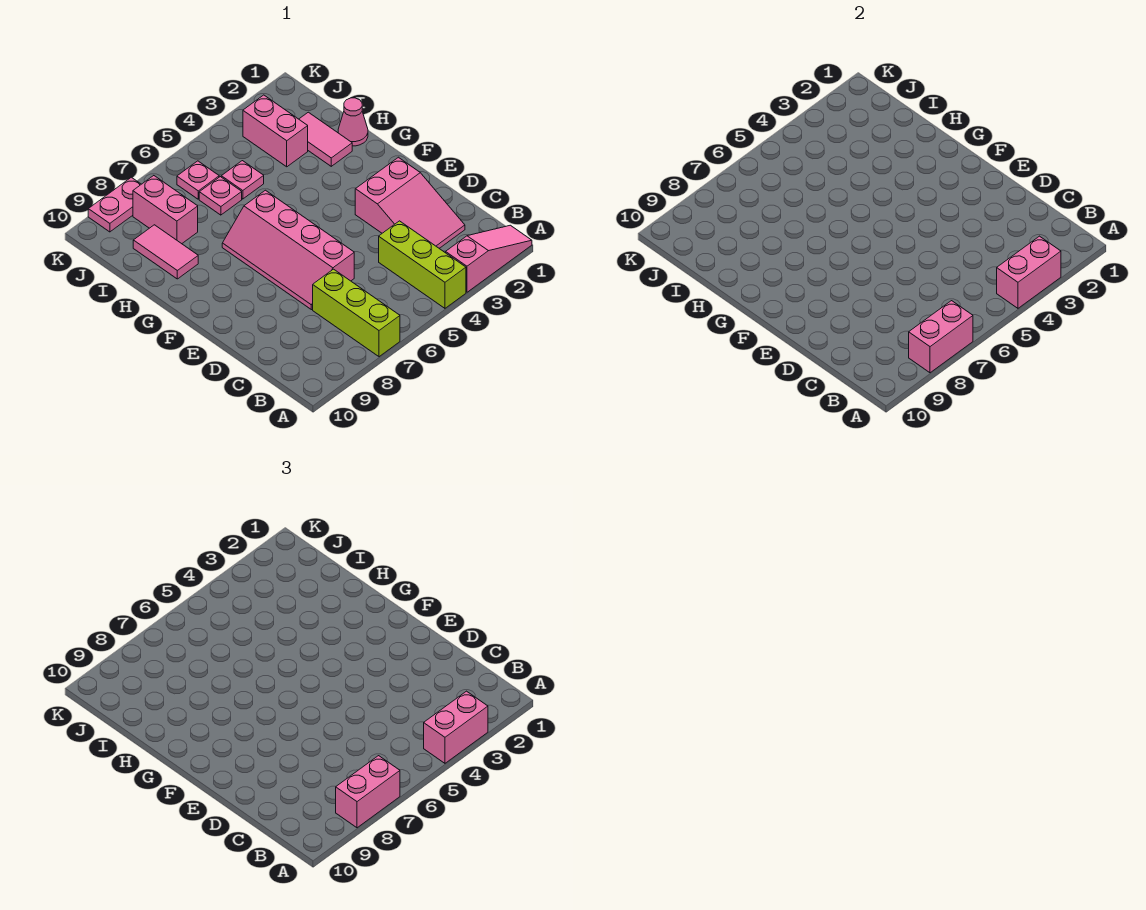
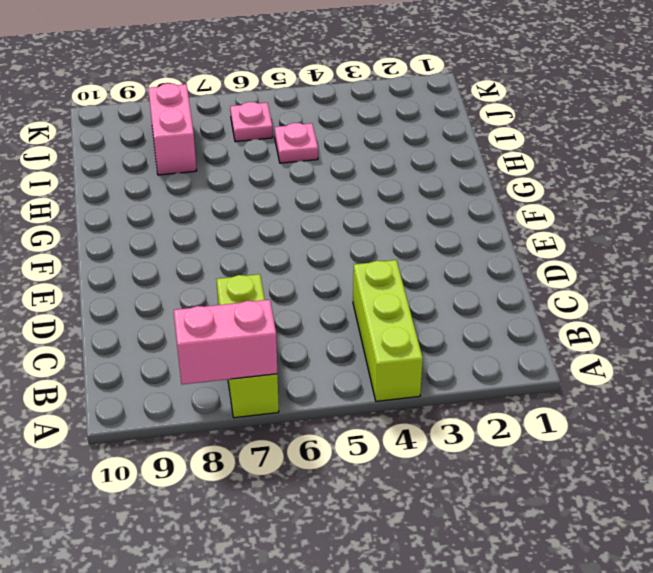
none -> pink 1x3 slope [446,225,532,292]
none -> pink 2x3 slope [355,157,465,248]
none -> pink 2x4 slope [222,190,354,310]

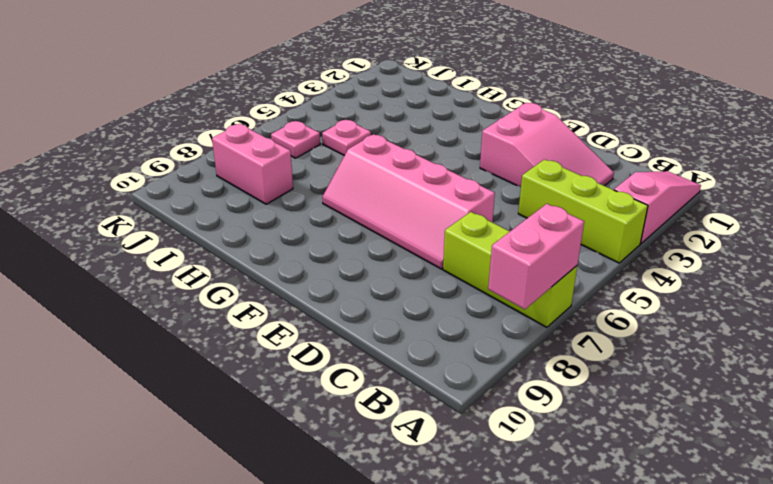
none -> pink 1x1 cone [338,98,368,146]
none -> pink 1x2 tile [299,112,352,166]
none -> pink 1x2 tile [133,225,198,279]

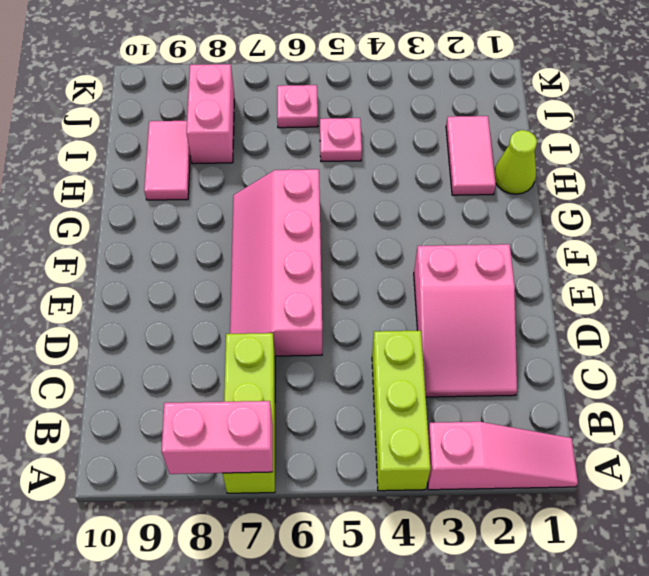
lime 1x1 cone [494,130,537,194] -> pink 1x1 cone [338,98,368,146]
none -> pink 1x2 brick [243,95,308,167]
none -> pink 1x1 plate [199,177,242,215]
none -> pink 1x2 plate [88,177,141,232]

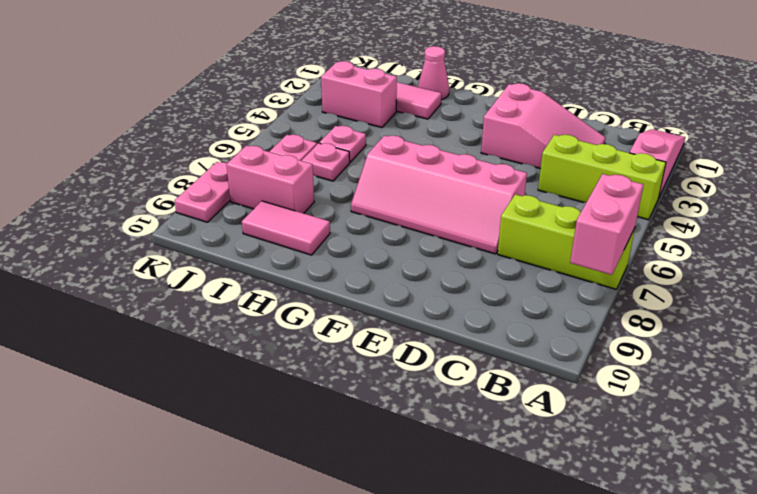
none -> pink 1x2 brick [997,236,1061,308]
none -> pink 1x2 brick [424,691,488,763]
none -> pink 1x2 brick [336,756,400,828]

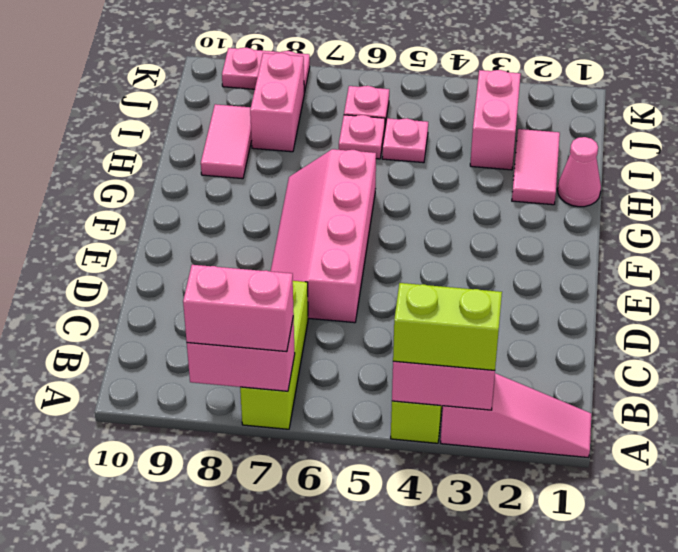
lime 1x2 brick [393,283,502,370] -> pink 1x2 brick [424,691,488,763]
none -> pink 2x3 slope [355,157,465,248]

